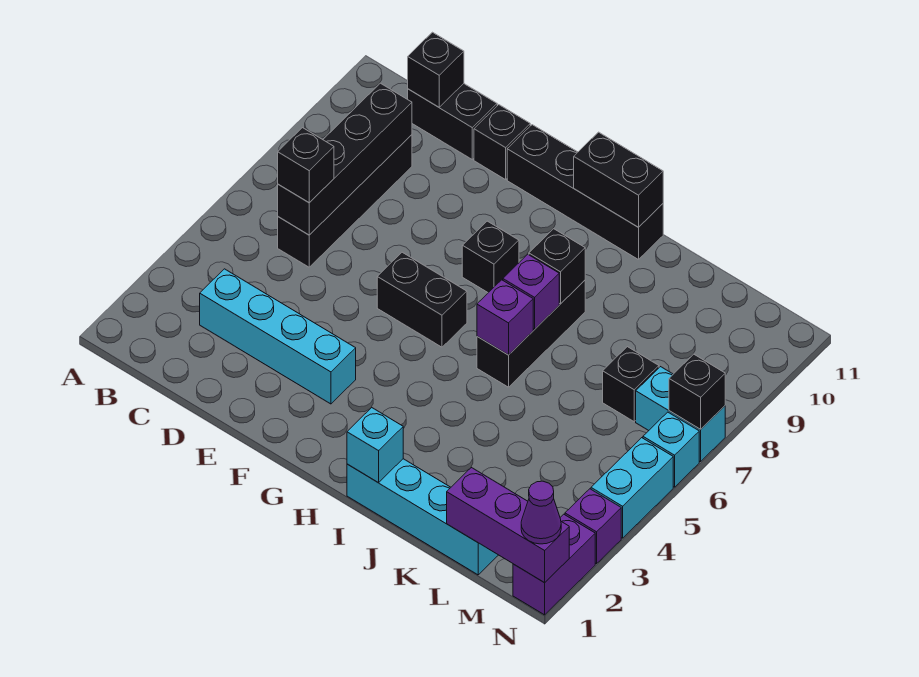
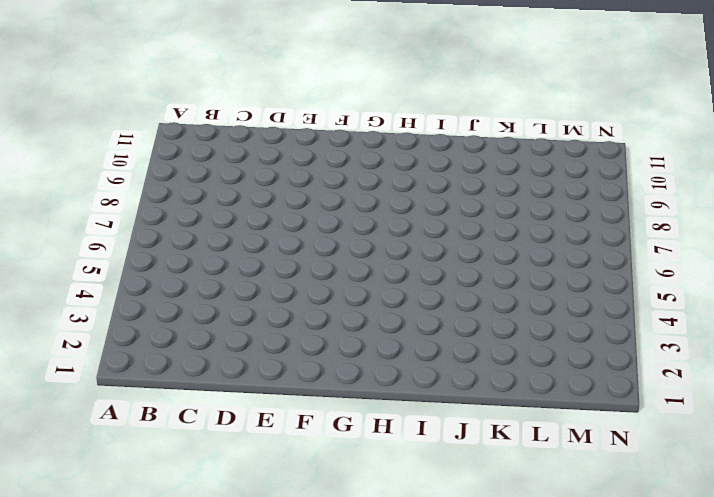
none -> cyan 1x4 brick [200,269,356,404]
none -> black 1x4 brick [278,135,412,267]
none -> black 1x2 brick [408,84,497,159]

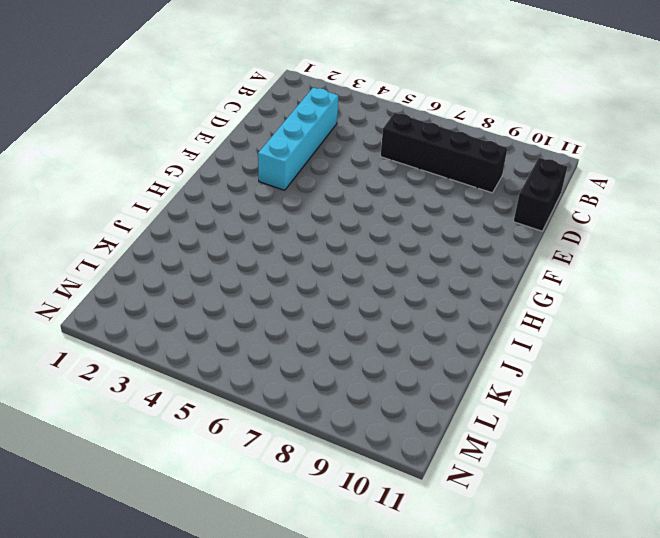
none -> black 1x1 brick [474,105,530,180]
none -> black 1x2 brick [377,252,467,347]
none -> black 1x4 brick [507,125,663,260]

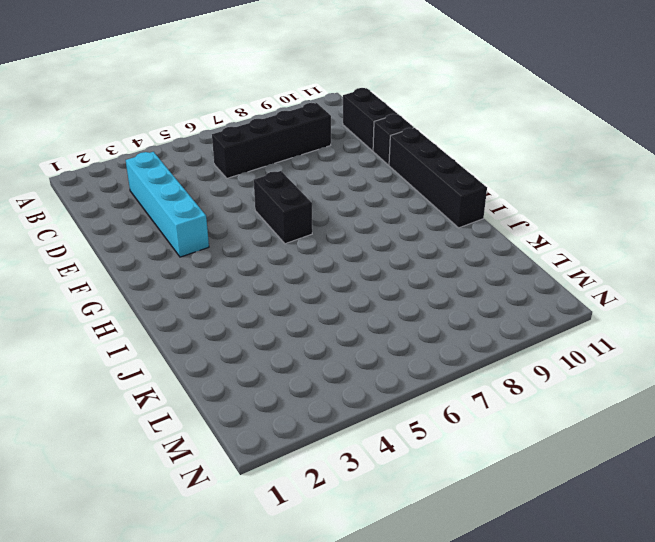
none -> black 1x1 brick [462,221,519,293]
none -> cyan 1x4 brick [347,459,498,575]
none -> black 1x3 brick [477,280,585,387]

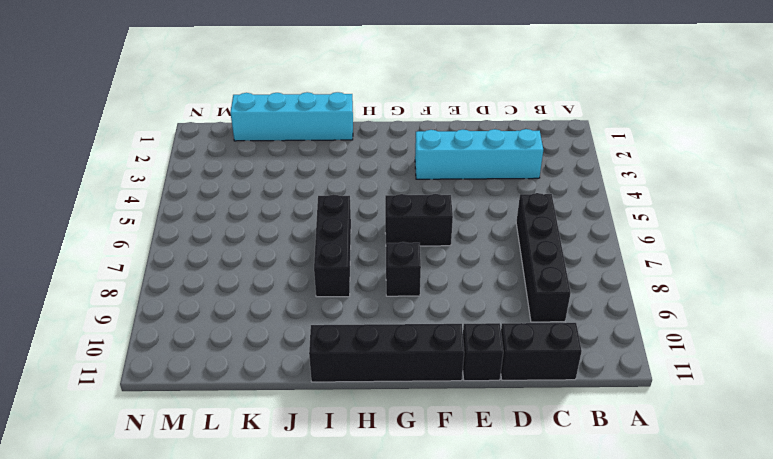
none -> black 1x1 brick [603,347,659,422]
none -> cyan 1x2 brick [636,367,725,462]
none -> purple 1x2 brick [513,514,595,615]

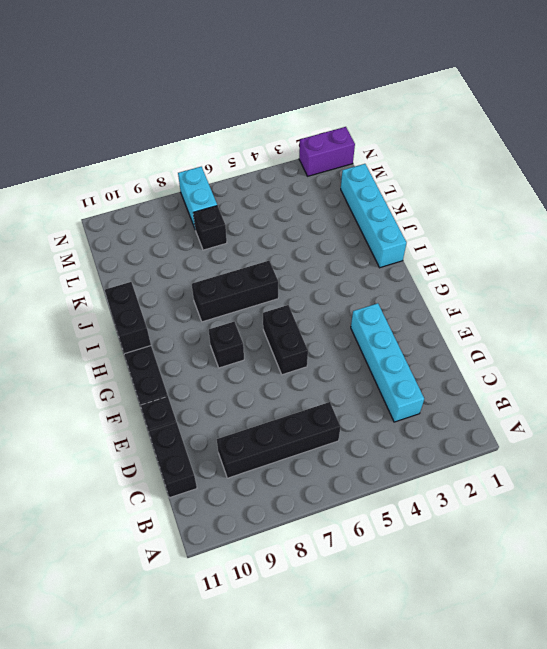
none -> purple 1x1 brick [565,489,621,564]
none -> cyan 1x2 brick [591,438,673,538]
none -> cyan 1x1 brick [643,412,699,487]

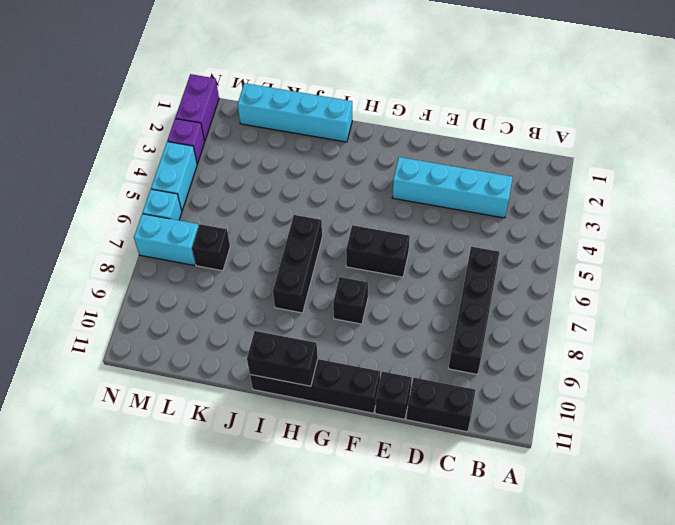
none -> black 1x4 brick [278,83,412,235]
none -> black 1x1 brick [408,32,464,107]
none -> cyan 1x1 brick [347,408,403,483]

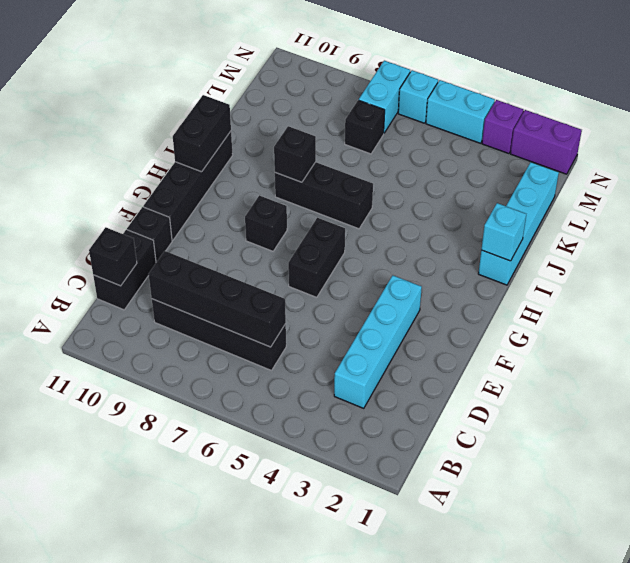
none -> purple 1x1 brick [477,280,533,355]
none -> purple 1x1 brick [503,254,559,329]
none -> purple 1x3 brick [447,468,569,583]

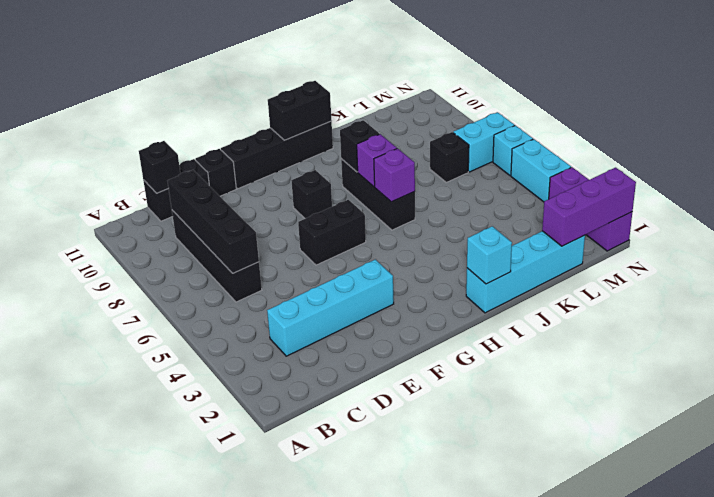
none -> black 1x1 brick [669,354,725,429]
none -> black 1x1 brick [278,128,334,203]
none -> purple 1x1 cone [521,481,561,544]

